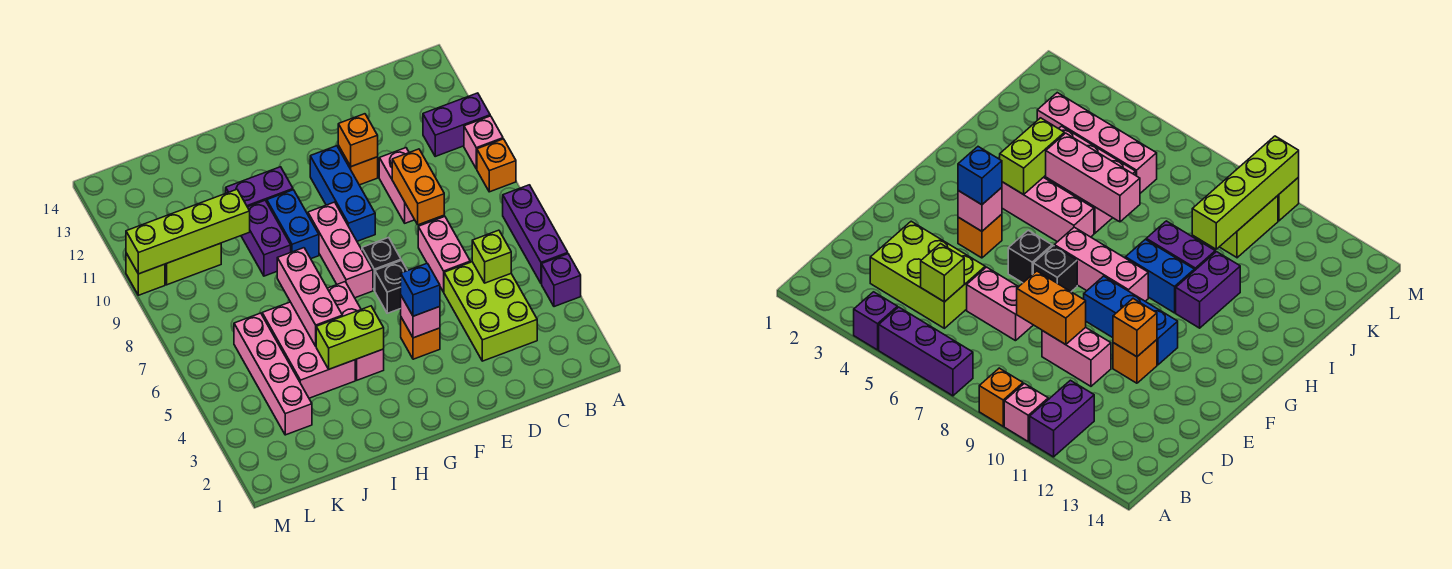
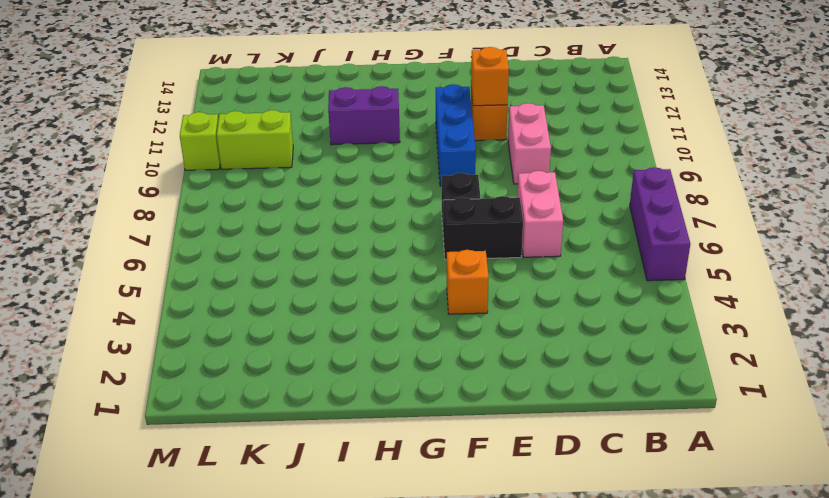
black 1x2 brick [443,196,523,260] -> black 1x1 brick [375,261,407,313]
none -> purple 1x1 brick [542,254,581,307]
none -> orange 1x1 brick [477,139,516,192]
none -> pink 1x1 brick [464,116,503,169]
none -> purple 1x2 brick [423,93,490,156]

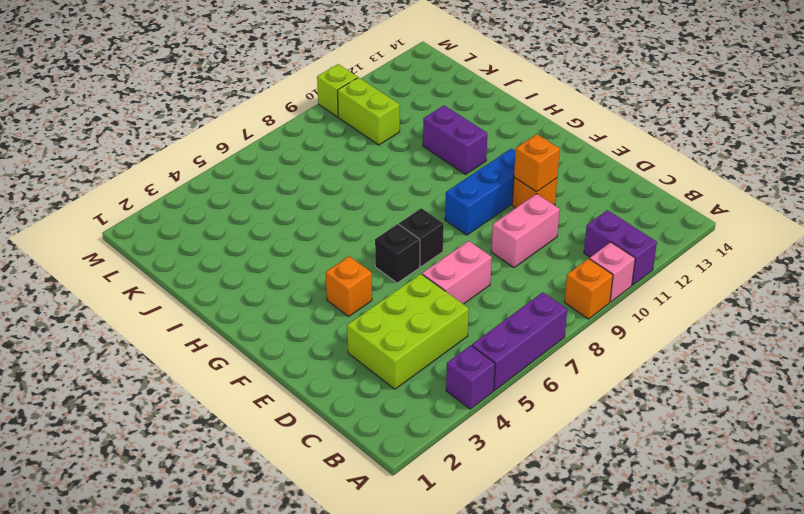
none -> pink 1x3 brick [308,202,373,298]
none -> pink 1x3 brick [327,282,384,380]
none -> blue 1x2 brick [267,190,319,259]
none -> pink 2x3 brick [262,302,355,398]

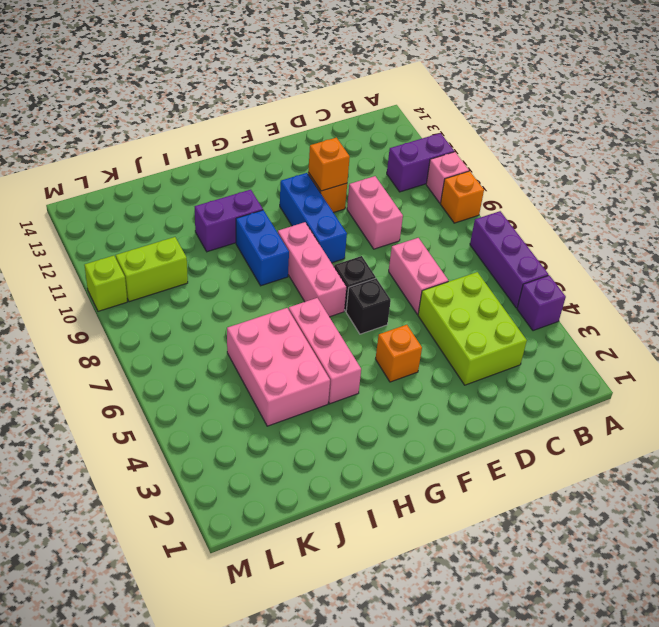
none -> purple 1x2 brick [241,200,291,276]
none -> pink 1x4 brick [234,313,312,435]
none -> lime 1x1 brick [472,230,511,283]
none -> orange 1x2 brick [392,149,444,225]

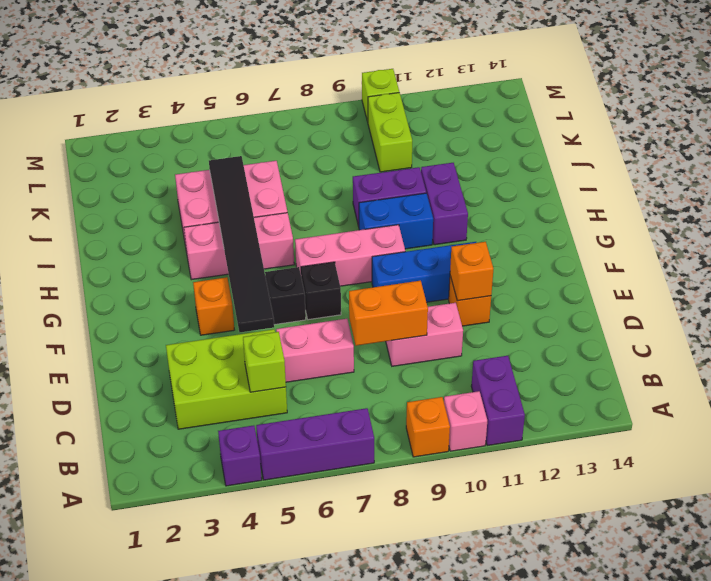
black 1x6 tile [209,156,274,332] -> pink 1x3 brick [277,248,342,346]
none -> pink 1x4 brick [234,313,312,435]
none -> pink 1x1 brick [401,296,440,338]
none -> lime 1x2 brick [316,306,384,369]
none -> lime 1x4 brick [126,189,250,274]

